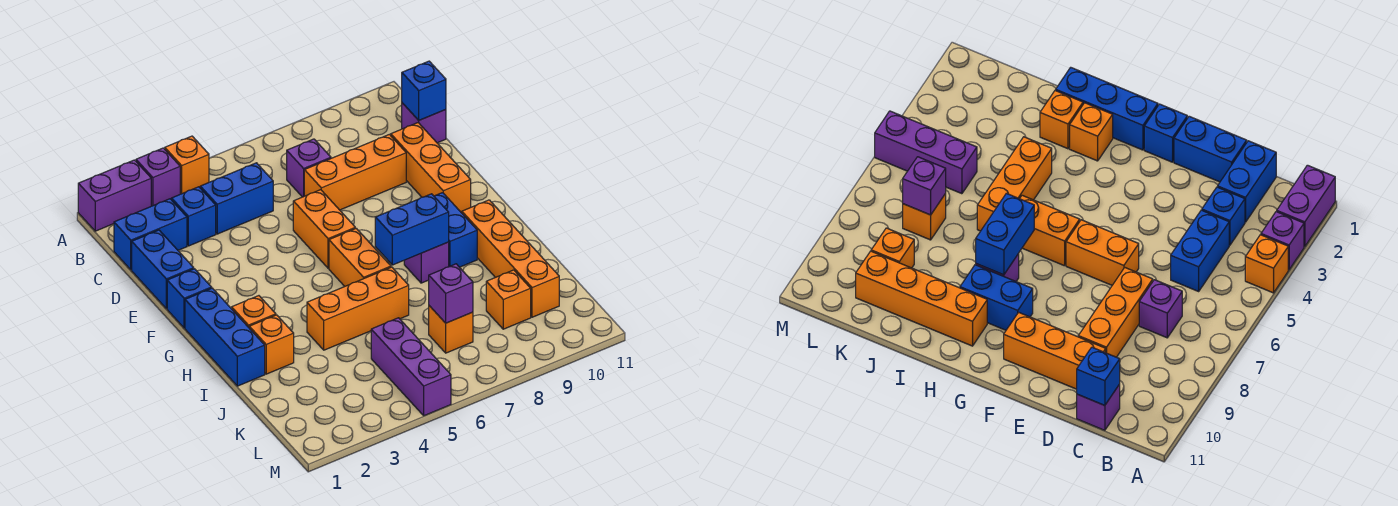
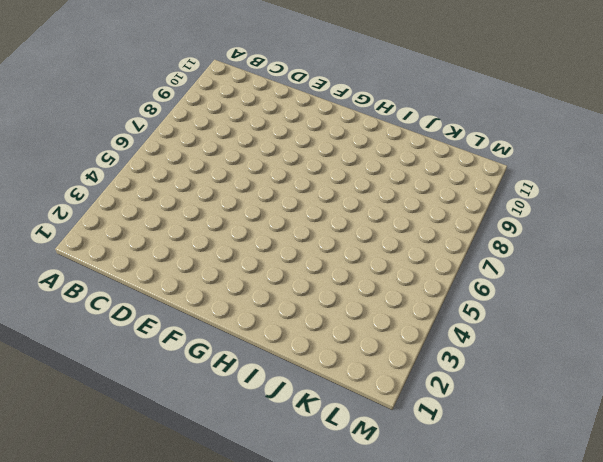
none -> purple 1x2 brick [78,160,151,231]
none -> purple 1x1 brick [136,148,180,206]
none -> orange 1x1 brick [165,136,209,194]

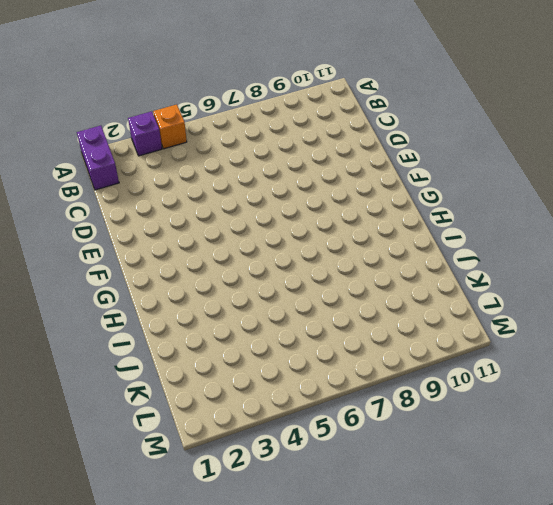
purple 1x2 brick [77,126,119,190] -> purple 1x2 brick turned to [78,160,151,231]
none -> blue 1x2 brick [114,199,187,270]
none -> blue 1x1 brick [171,187,216,246]
none -> blue 1x2 brick [200,163,273,234]

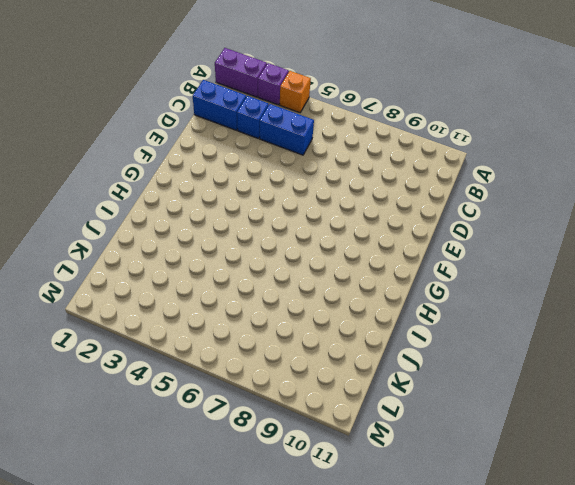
none -> purple 1x1 brick [287,139,331,197]
none -> purple 1x1 brick [402,103,446,143]
none -> blue 1x2 brick [132,230,194,309]

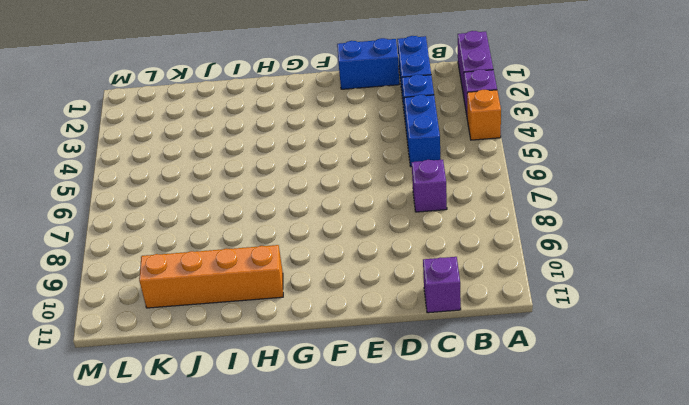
none -> orange 1x3 brick [304,134,406,210]
none -> orange 1x3 brick [391,123,471,213]
none -> orange 1x2 brick [293,190,355,268]

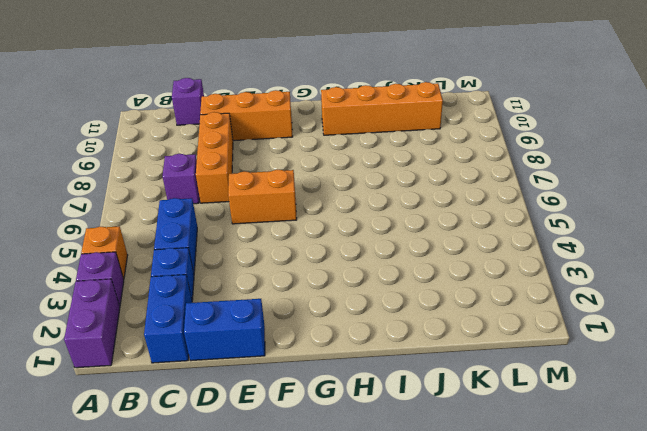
none -> blue 1x1 brick [167,269,212,328]
none -> blue 1x3 brick [185,288,265,386]
none -> orange 1x2 brick [329,228,391,286]

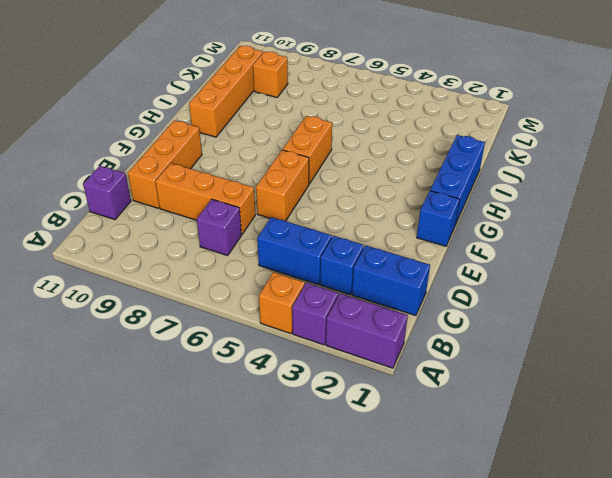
none -> blue 1x2 brick [132,230,194,309]
none -> blue 1x2 brick [434,193,477,267]
none -> orange 1x1 brick [232,296,276,327]

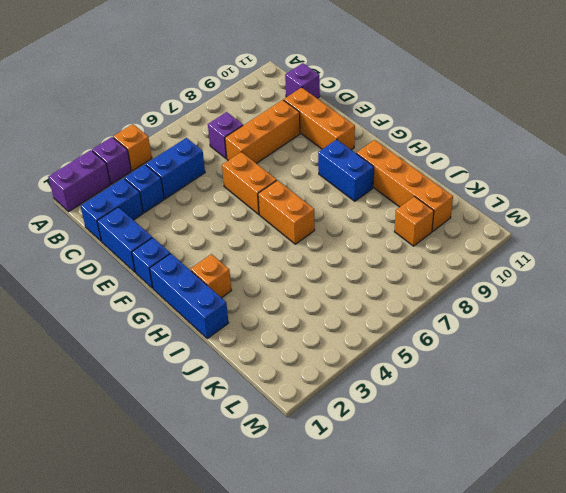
none -> purple 1x1 brick [404,242,449,283]
none -> orange 1x1 brick [249,315,294,374]
none -> orange 1x3 brick [307,267,409,350]

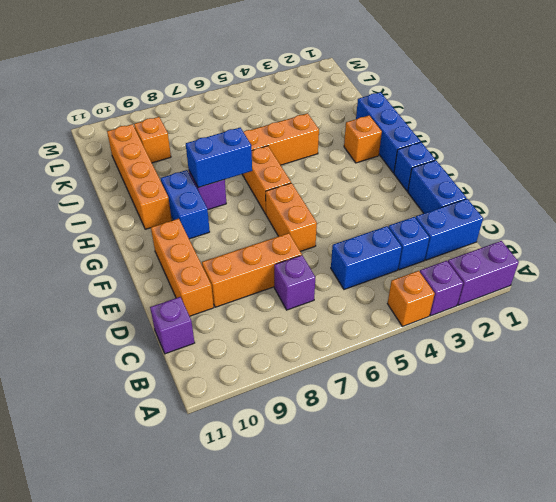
none -> orange 1x1 brick [249,315,294,374]
none -> purple 1x3 brick [371,318,451,416]
none -> orange 1x1 brick [429,306,473,353]

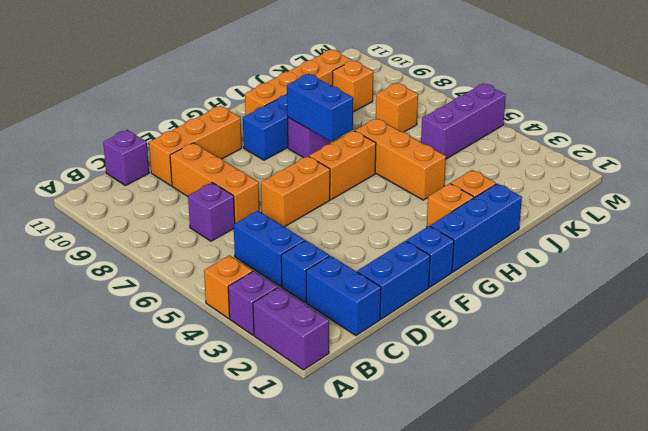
none -> blue 1x1 brick [402,61,446,120]
none -> purple 1x1 brick [429,264,473,323]

